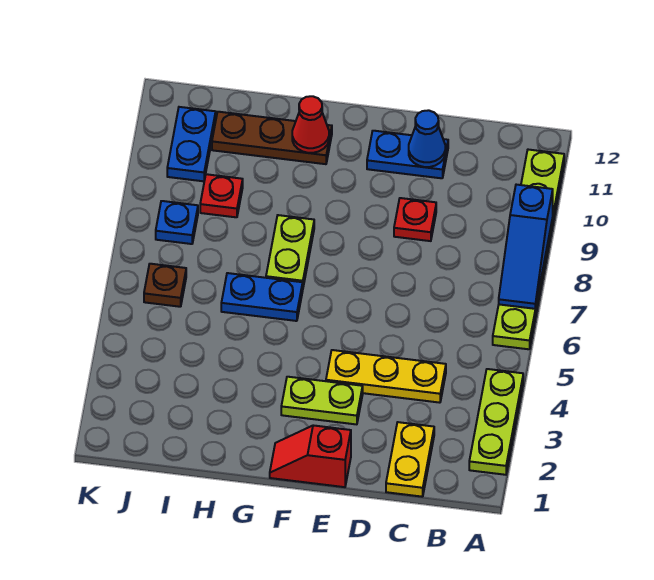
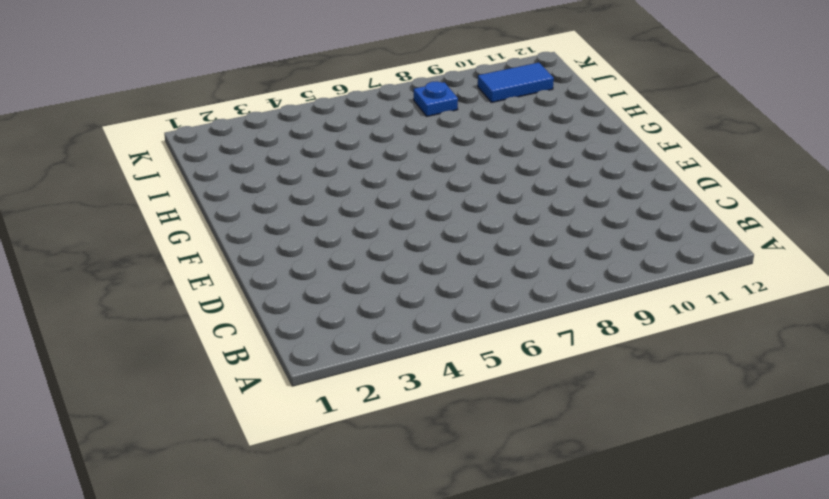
blue 1x2 tile [478,63,554,103] -> blue 1x2 plate [167,107,216,181]
none -> lime 1x3 plate [469,369,523,475]
none -> lime 1x6 plate [493,150,564,349]
none -> yellow 1x2 plate [386,422,434,497]

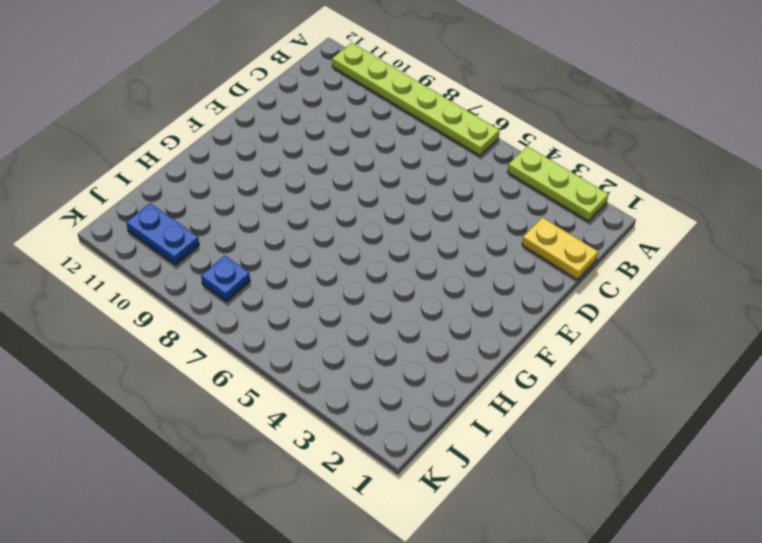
none -> yellow 1x3 plate [326,350,446,403]
none -> red 1x1 plate [394,198,436,241]
none -> blue 1x2 plate [367,131,448,178]

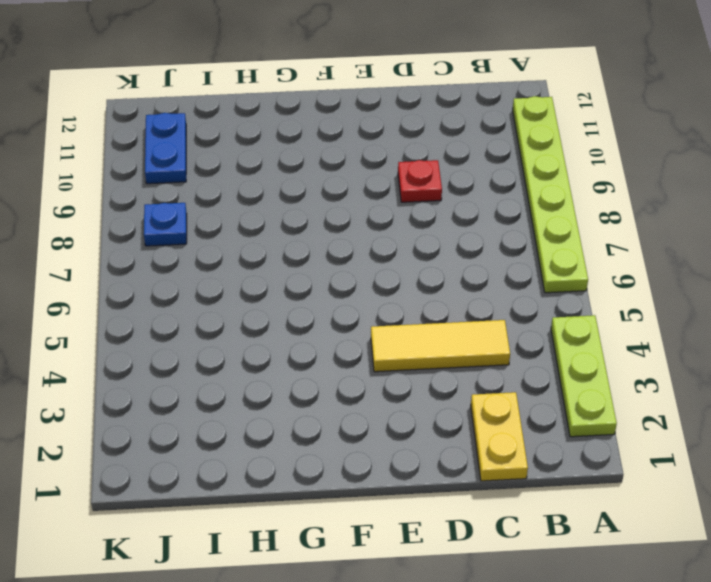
yellow 1x3 tile [371,320,510,372] -> yellow 1x3 plate [326,350,446,403]
none -> blue 1x2 plate [367,131,448,178]
none -> red 1x2 slope [270,425,351,487]
none -> lime 1x2 plate [281,377,363,424]

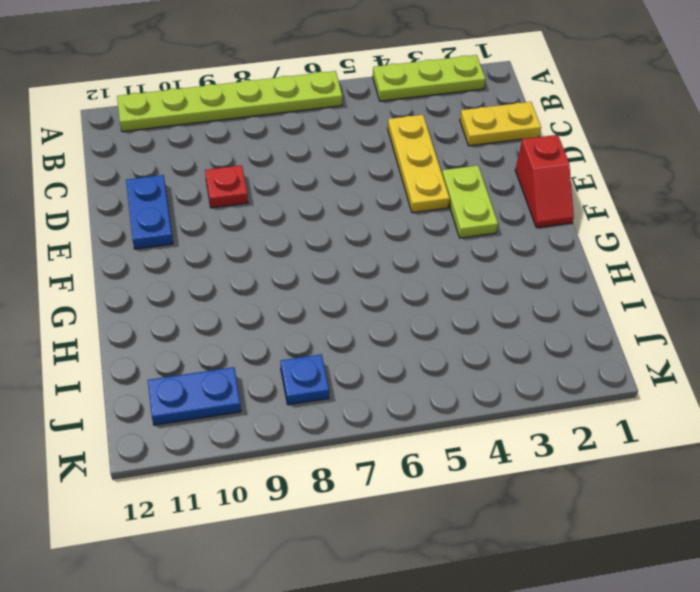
none -> blue 1x2 plate [221,273,303,321]
none -> lime 1x2 plate [266,215,314,287]
none -> brown 1x3 plate [212,112,332,164]

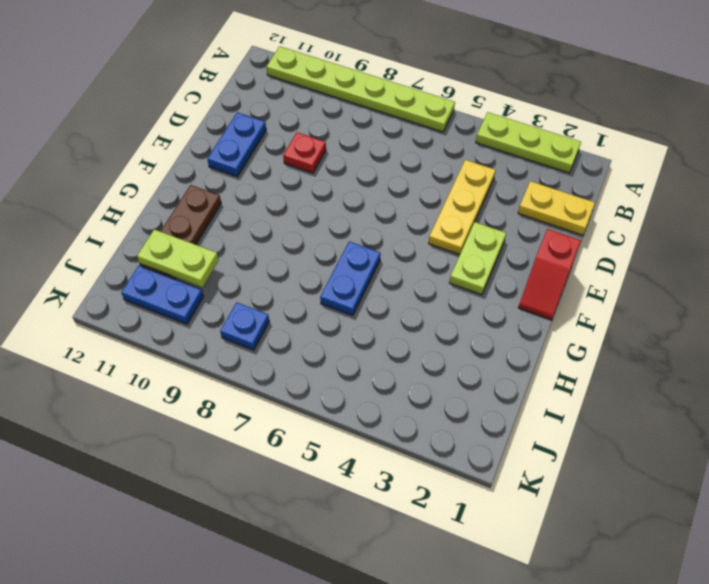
lime 1x2 plate [137,230,219,287] -> lime 1x2 plate moved to [266,215,314,287]
none -> red 1x1 plate [200,174,243,217]
none -> brown 1x1 plate [144,264,186,307]
none -> blue 1x3 slope [499,185,553,309]

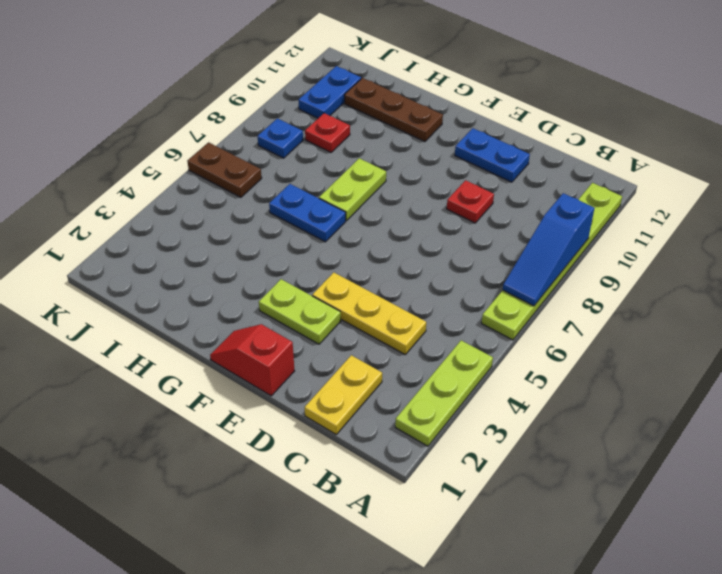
brown 1x2 plate [187,142,262,197] -> brown 1x1 plate [144,264,186,307]
none -> blue 1x1 cone [409,110,445,167]
none -> red 1x1 cone [292,96,329,153]

